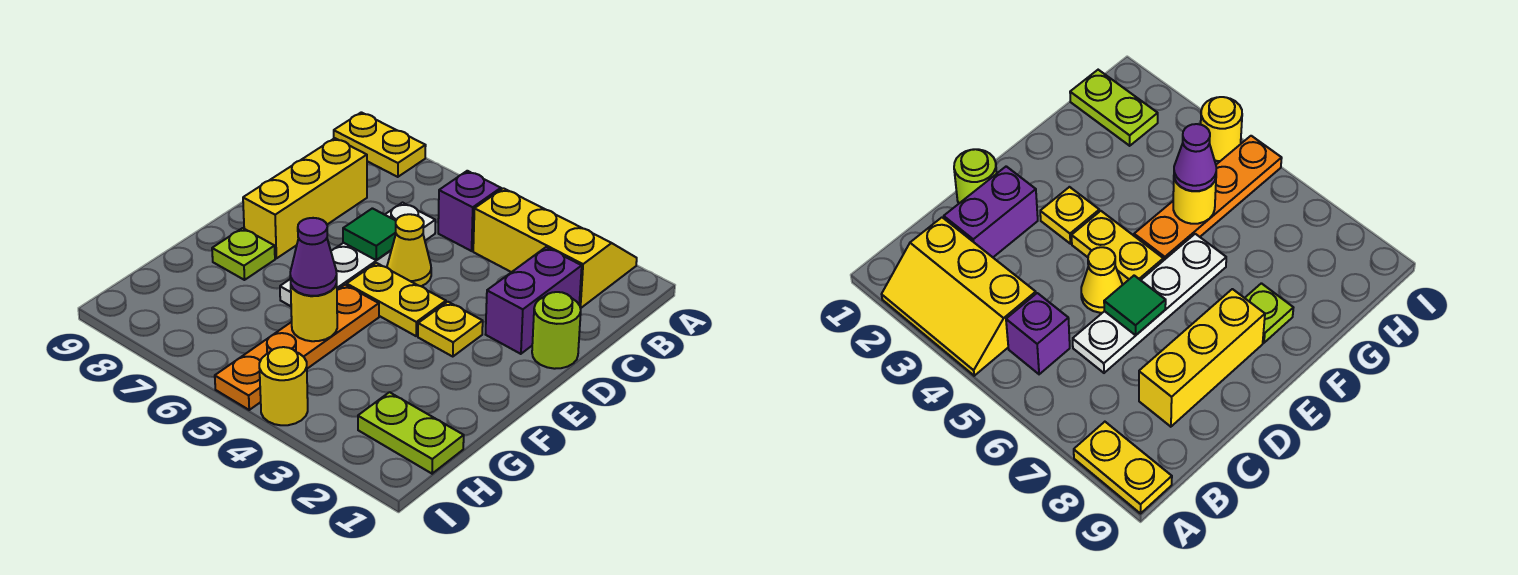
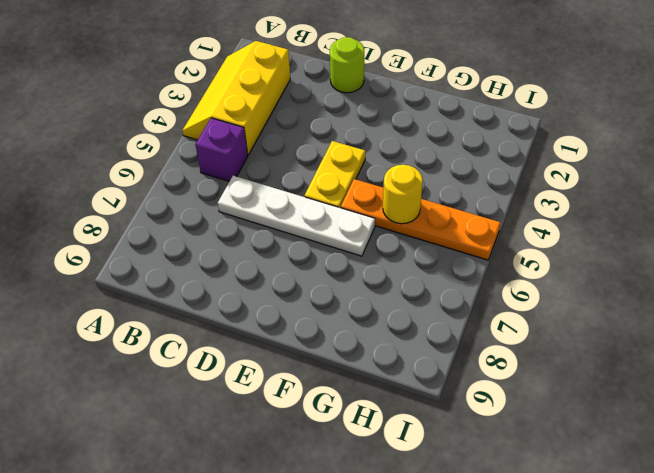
none -> yellow 1x2 plate [334,112,426,177]
none -> purple 1x2 brick [486,247,582,354]
none -> yellow 1x3 brick [243,138,367,258]

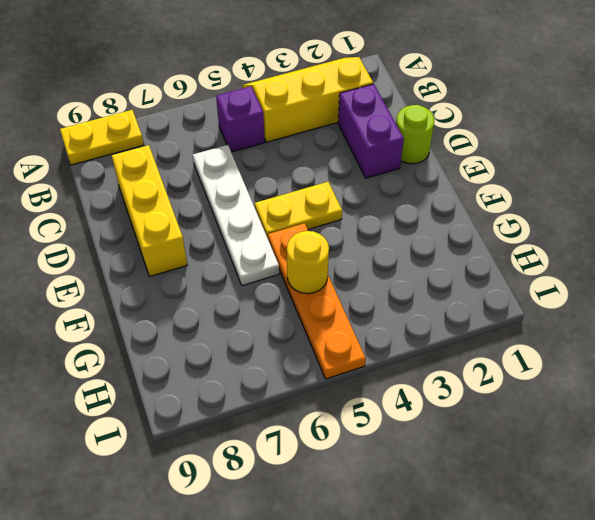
none -> yellow 1x1 cone [387,214,431,286]
none -> yellow 1x1 plate [418,302,483,357]
none -> lime 1x1 plate [212,228,275,280]

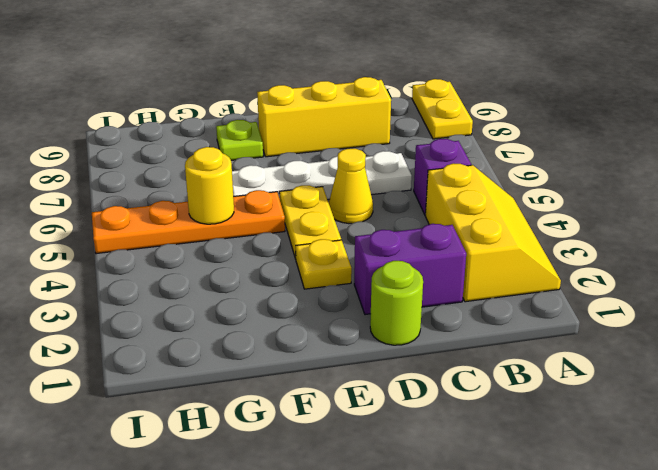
none -> lime 1x2 plate [358,392,464,474]
none -> yellow 1x1 round brick [259,347,308,425]
none -> green 1x1 tile [343,208,396,260]

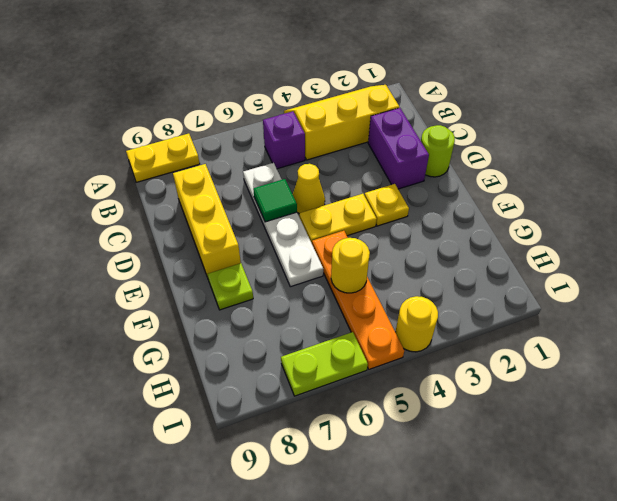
lime 1x2 plate [281,332,368,396] -> lime 1x2 plate moved to [358,392,464,474]
none -> purple 1x1 cone [290,218,337,296]

